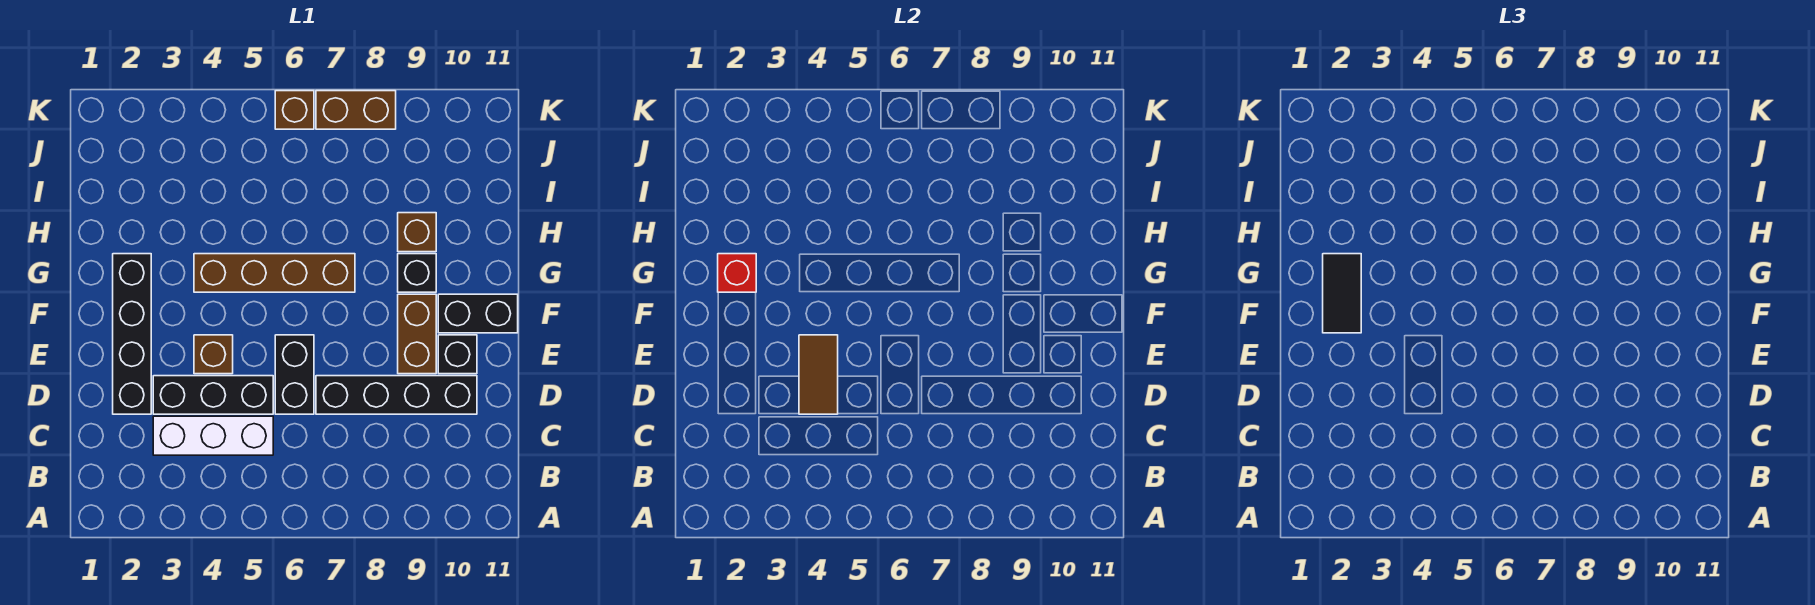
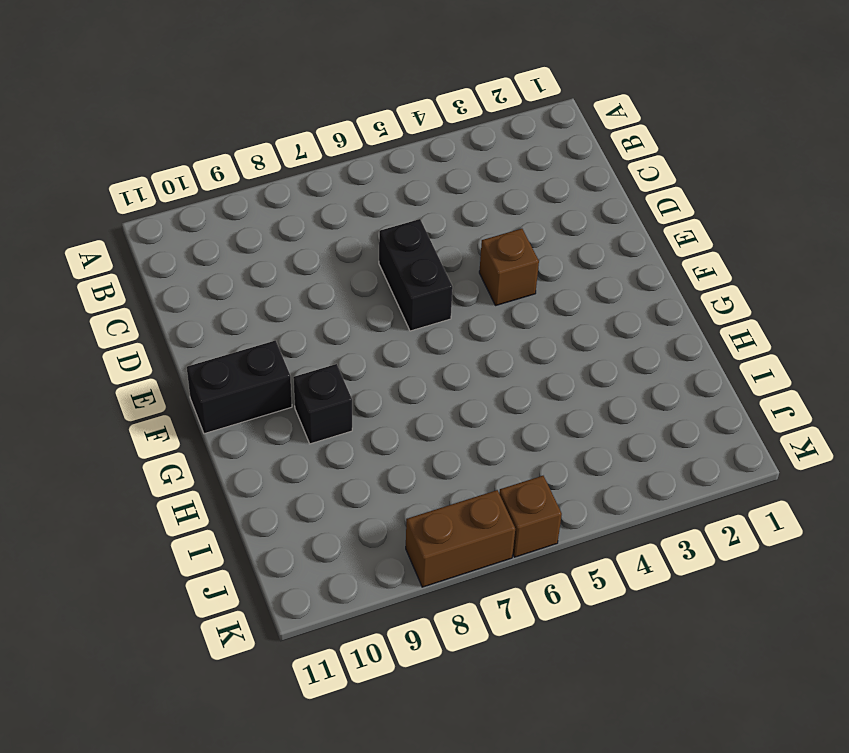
none -> white 1x3 brick [153,416,273,455]
none -> black 1x4 brick [113,254,151,414]
none -> black 1x3 brick [153,376,273,414]

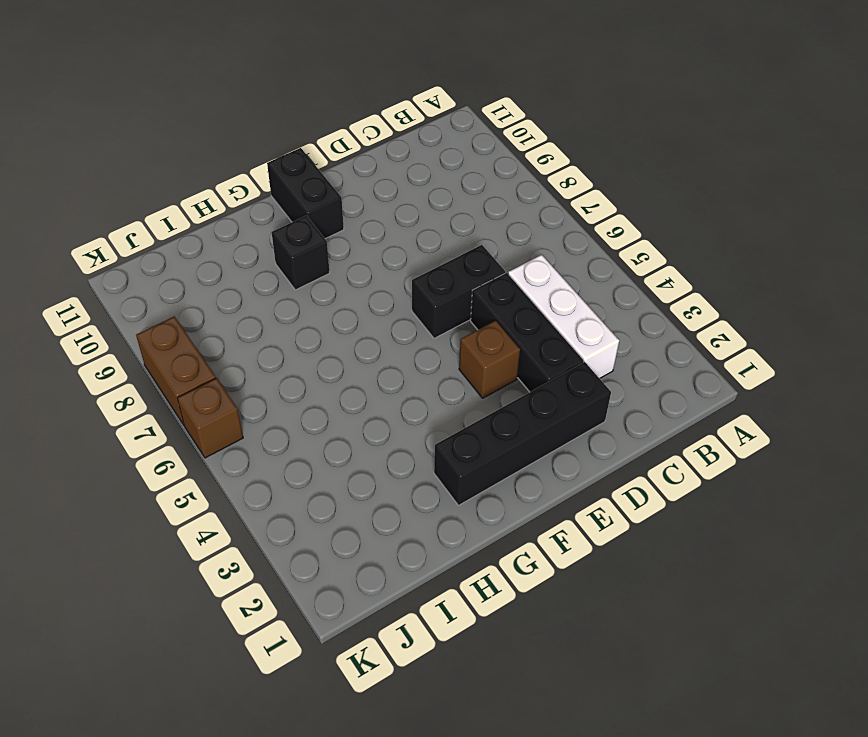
none -> black 1x4 brick [316,376,477,414]
none -> brown 1x2 brick [398,294,436,374]
none -> black 1x1 brick [438,335,477,374]

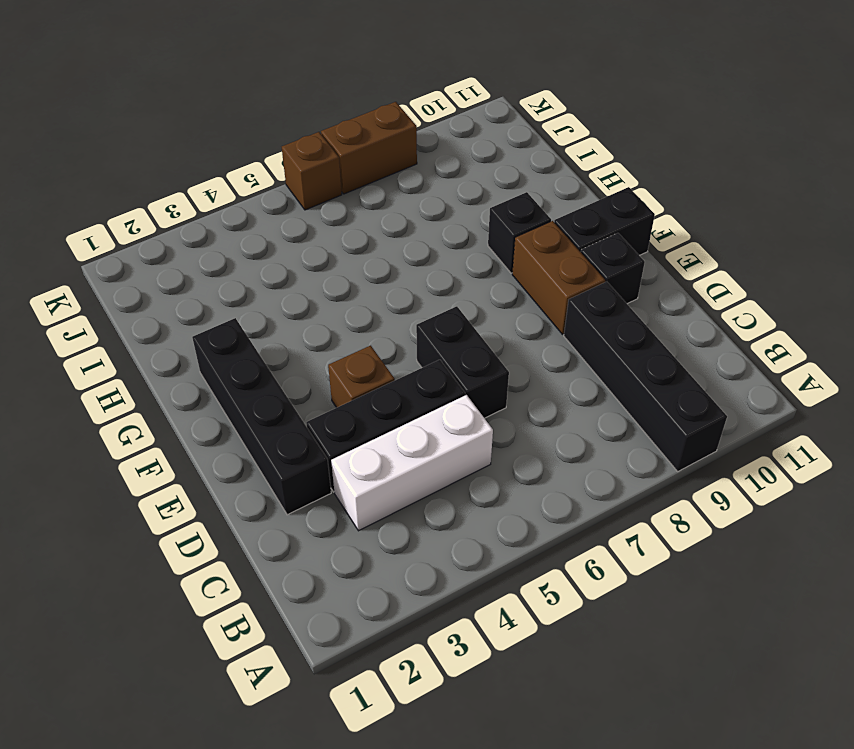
black 1x4 brick [564,282,727,472] -> black 1x4 brick turned to [316,376,477,414]
none -> brown 1x4 brick [194,254,355,292]
none -> brown 1x1 brick [398,213,436,252]
none -> brown 1x2 tile [799,335,838,414]

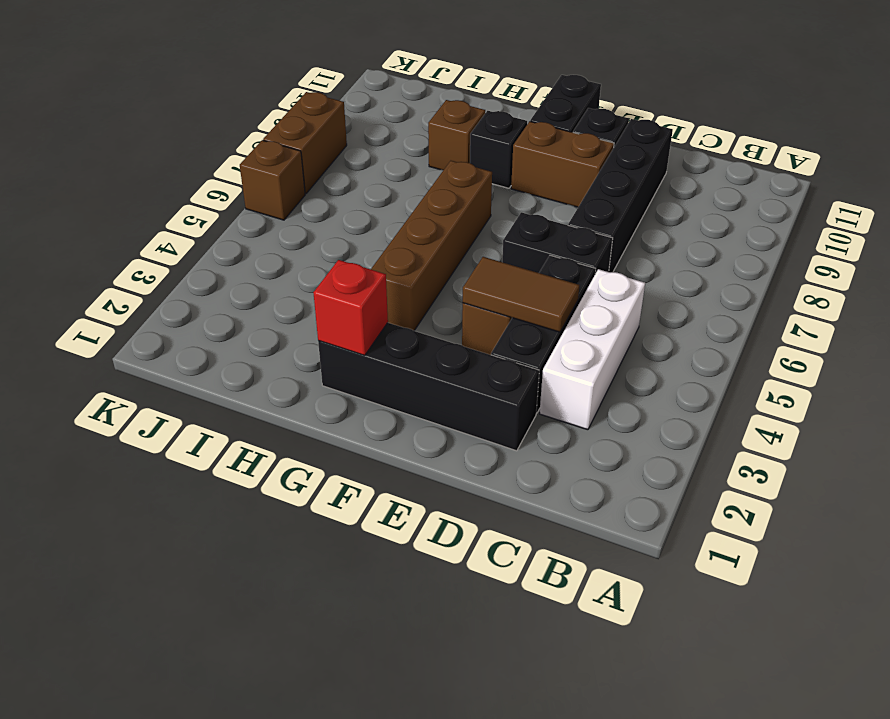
none -> black 1x2 tile [1323,254,1361,333]

